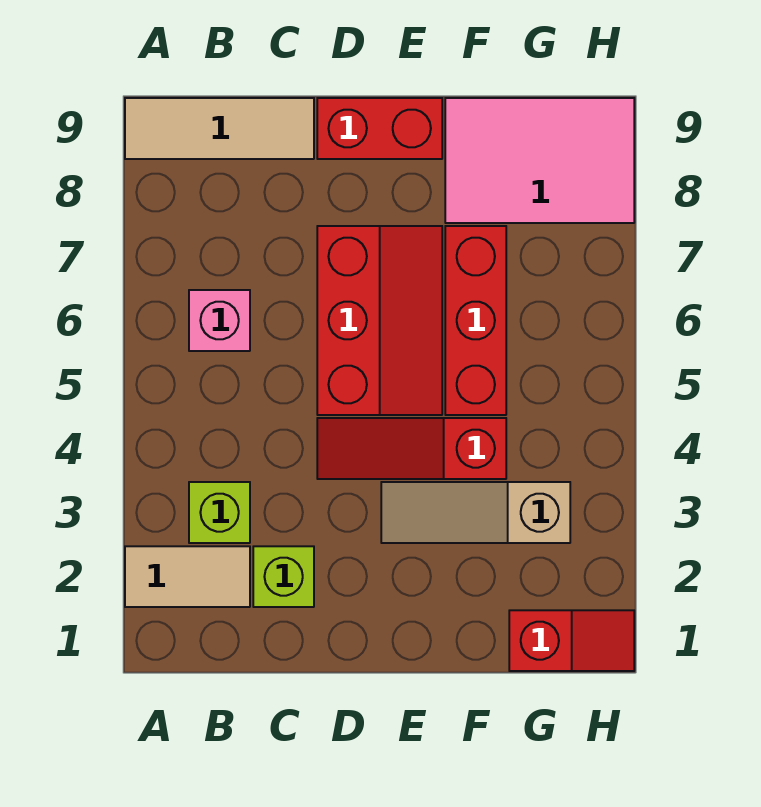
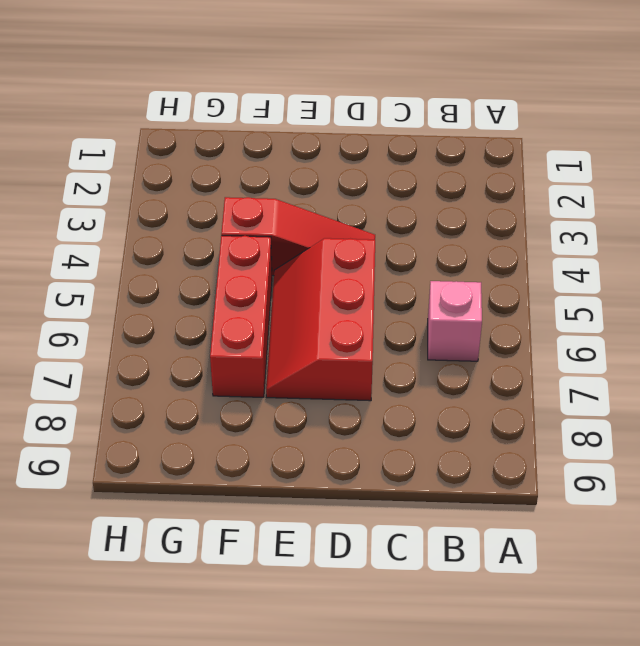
none -> tan 1x2 tile [125,546,250,607]
none -> tan 1x3 tile [125,98,314,159]
none -> lime 1x1 brick [189,482,250,543]

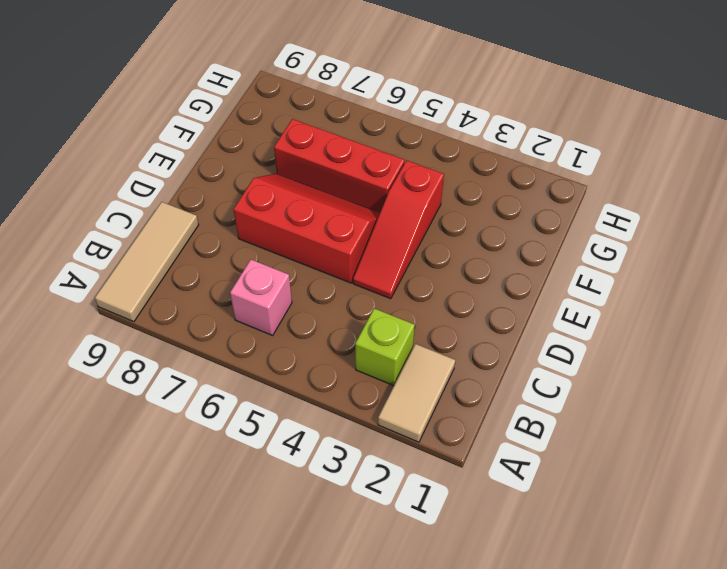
none -> lime 1x1 brick [253,546,314,607]
none -> red 1x2 brick [317,98,442,159]
none -> tan 1x3 slope [381,482,570,543]

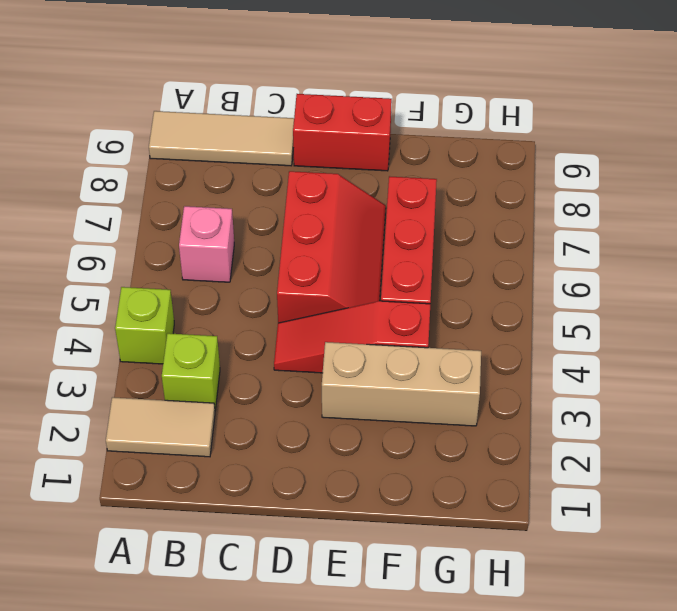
lime 1x1 brick [115,287,174,364] -> lime 1x1 brick moved to [253,546,314,607]
tan 1x3 brick [322,342,481,426] -> tan 1x3 slope [381,482,570,543]
none -> pink 2x3 tile [445,98,634,223]
none -> red 1x2 slope [509,610,634,671]

